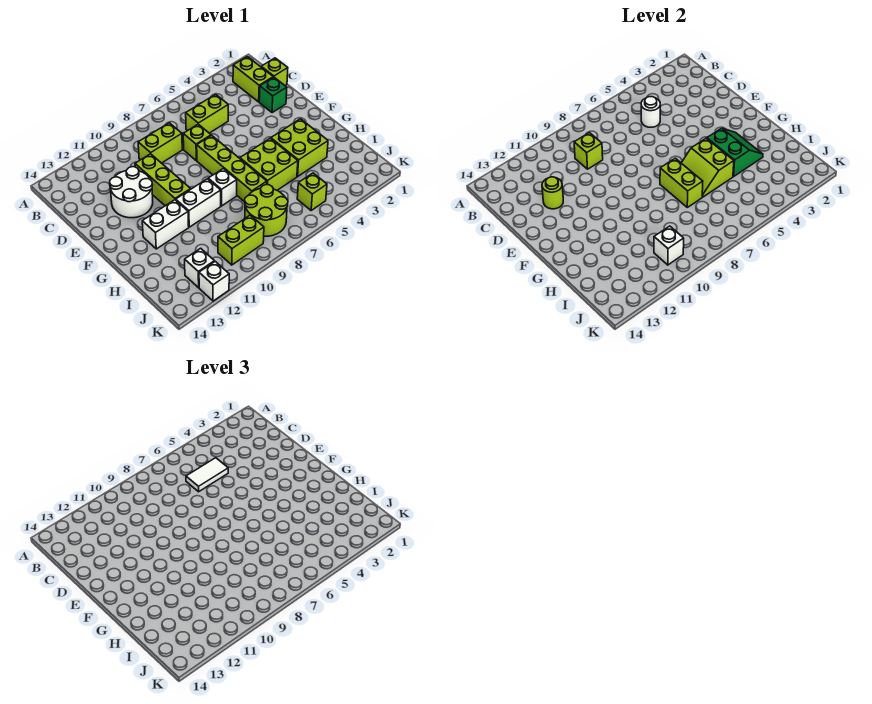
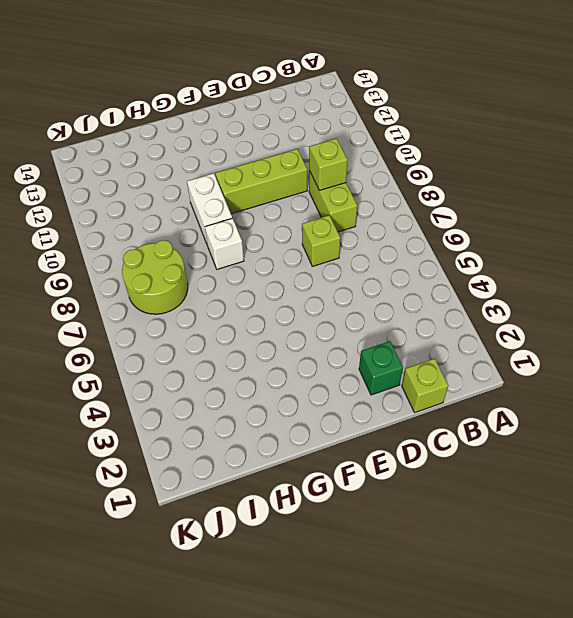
none -> lime 1x2 brick [233,57,273,102]
none -> lime 1x2 brick [186,94,228,133]
none -> white 2x2 round brick [110,167,153,218]

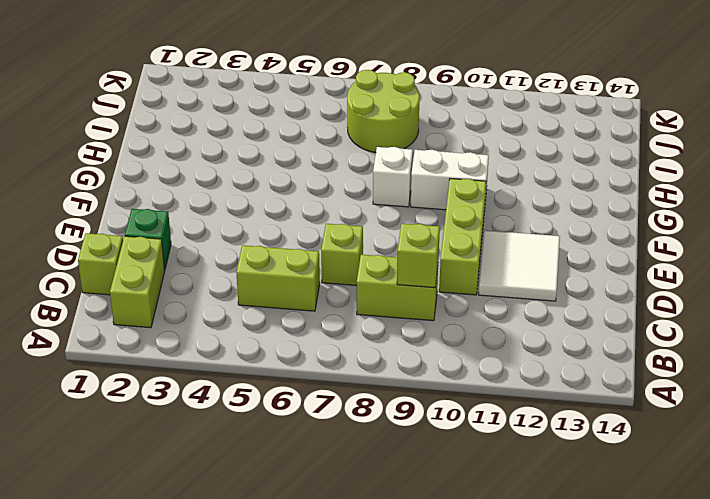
white 2x2 tile [479,230,560,301] -> white 2x2 round brick [110,167,153,218]
none -> lime 1x4 brick [197,135,267,202]
none -> lime 2x2 brick [271,119,328,176]
none -> lime 2x2 brick [240,138,298,190]

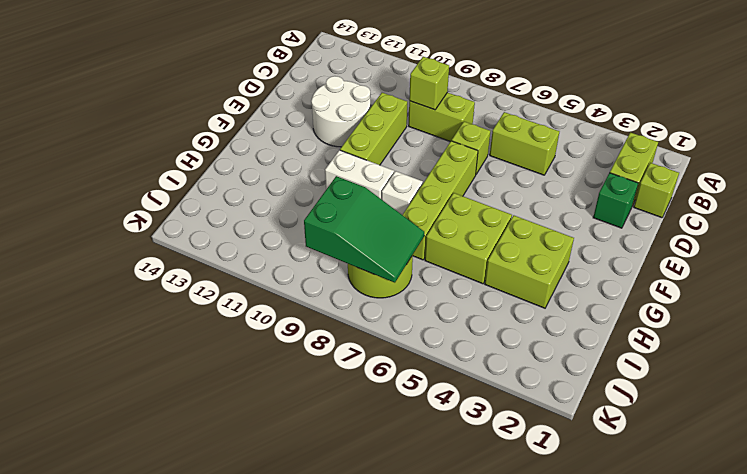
green 2x3 slope [304,176,424,283] -> none
none -> white 1x2 brick [142,200,189,249]
none -> lime 1x1 brick [297,173,327,210]
none -> lime 1x2 brick [218,215,264,265]

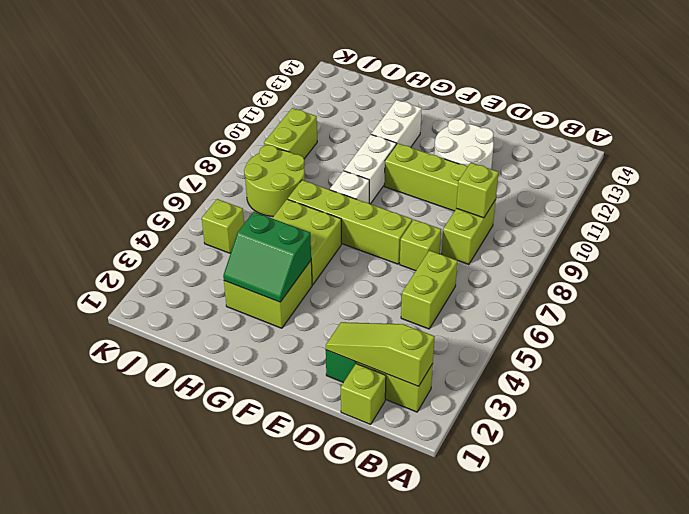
lime 1x3 slope [326,322,435,386] -> none
none -> white 1x1 brick [185,248,214,288]
none -> white 1x1 brick [199,262,229,301]
none -> white 1x1 round brick [641,97,660,127]

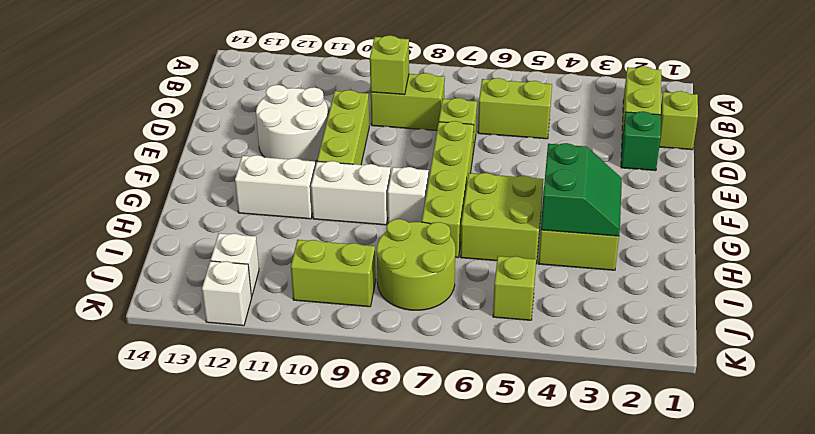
none -> white 1x1 round brick [641,97,660,127]
none -> lime 1x1 round brick [542,177,563,209]
none -> lime 2x2 slope [682,138,734,197]

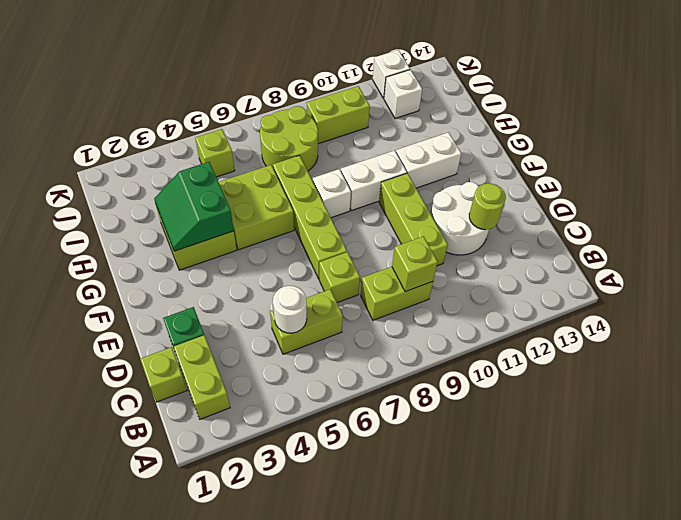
none -> lime 2x2 slope [682,138,734,197]
none -> lime 1x2 brick [660,158,703,207]
none -> white 1x1 brick [654,226,684,265]

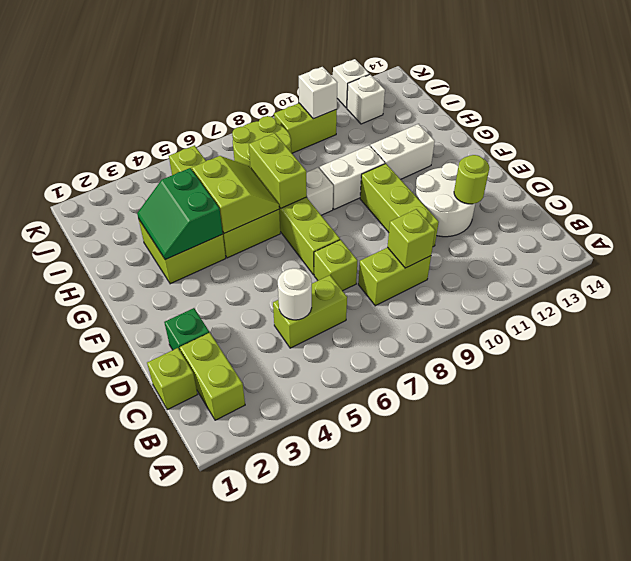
none -> white 1x2 tile [186,458,228,492]

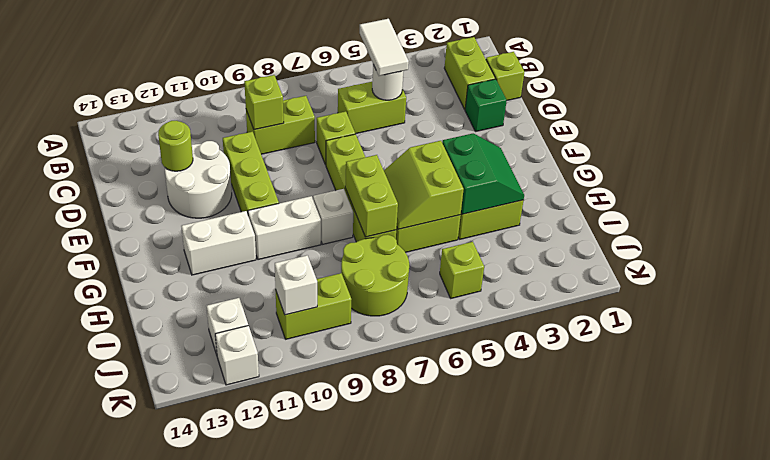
white 1x2 tile [360,19,409,76] -> white 1x2 tile turned to [186,458,228,492]

